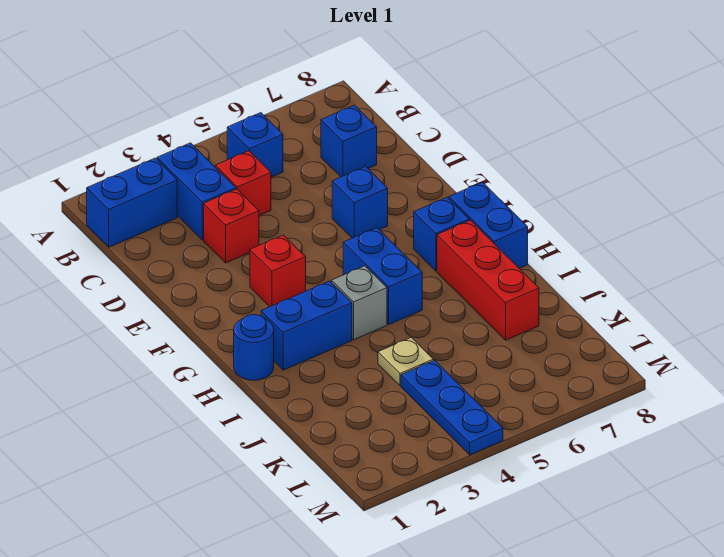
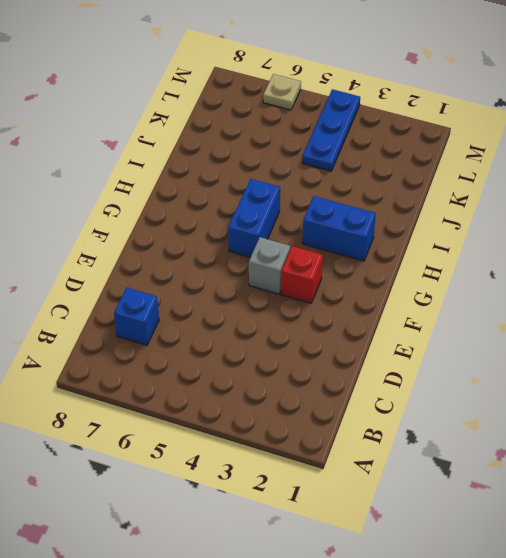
grey 1x1 brick [249,237,290,294] -> grey 1x1 brick moved to [332,266,387,340]
tan 1x1 plate [263,74,301,110] -> tan 1x1 plate moved to [378,337,434,386]
none -> blue 1x2 brick [87,158,177,247]
none -> blue 1x2 brick [157,143,236,240]
none -> blue 1x1 brick [227,113,283,177]

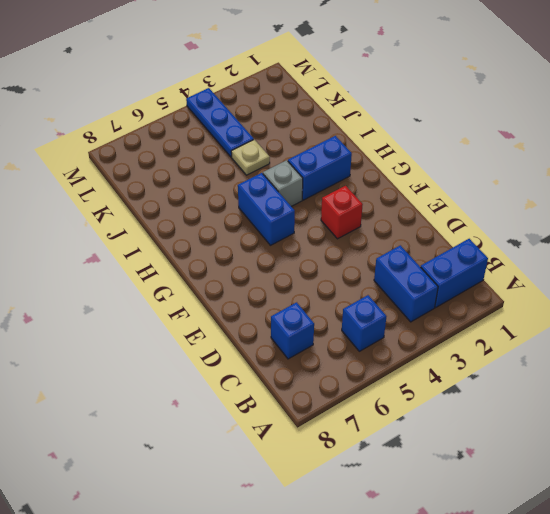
none -> red 1x1 brick [215,151,271,215]
none -> red 1x1 brick [204,189,259,263]
none -> blue 1x1 brick [332,166,388,238]

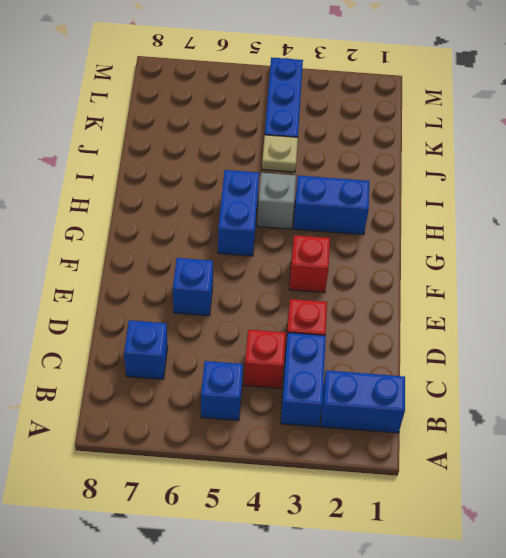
none -> blue 1x1 brick [414,197,469,271]
none -> blue 1x2 brick [449,182,528,268]
none -> blue 1x1 round brick [234,315,274,380]

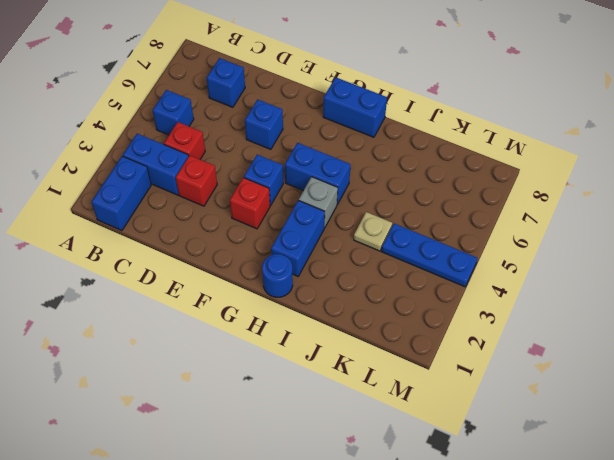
blue 1x1 brick [244,155,283,205] -> blue 1x1 brick moved to [414,197,469,271]
none -> red 1x3 brick [437,220,539,340]

